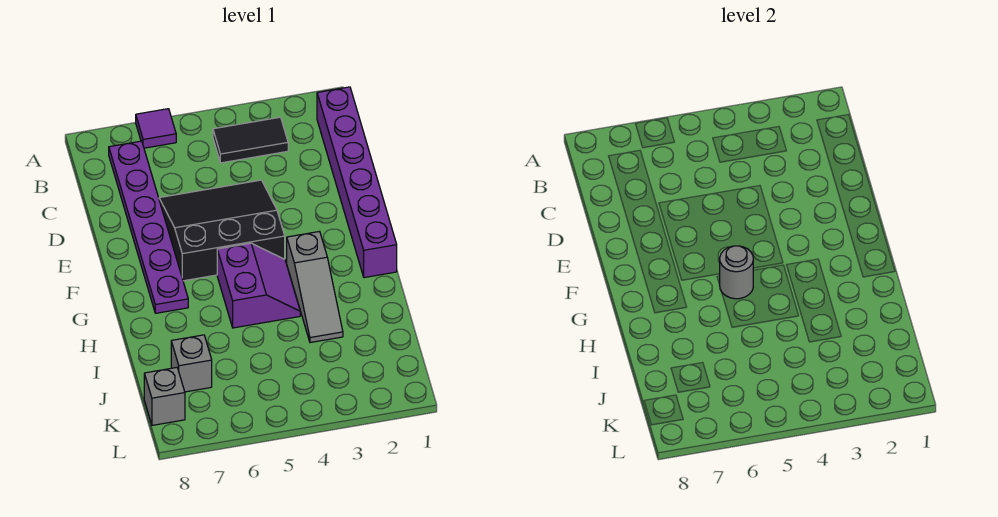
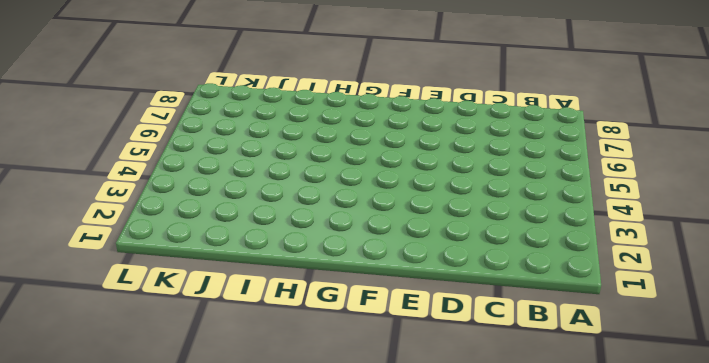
none -> purple 1x1 tile [136,109,176,148]
none -> purple 1x6 brick [317,87,397,278]

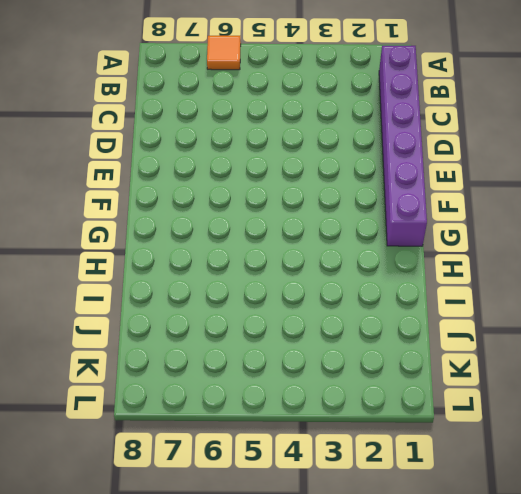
orange 1x1 tile [207,36,241,70] -> purple 1x1 tile [136,109,176,148]
none -> black 1x2 tile [213,117,288,163]
none -> purple 1x6 plate [109,141,188,313]

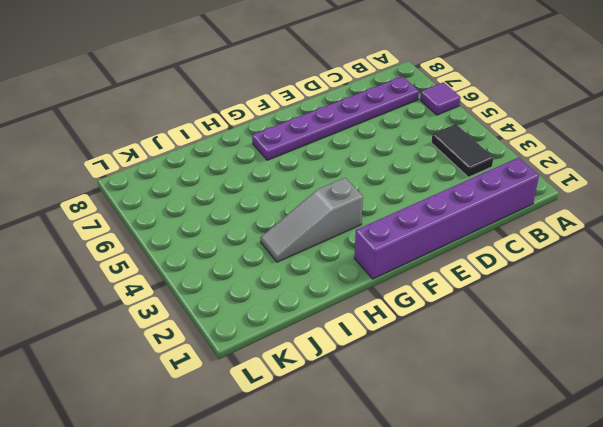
none -> black 3x3 slope [159,180,285,281]
none -> purple 2x2 slope [217,243,300,328]

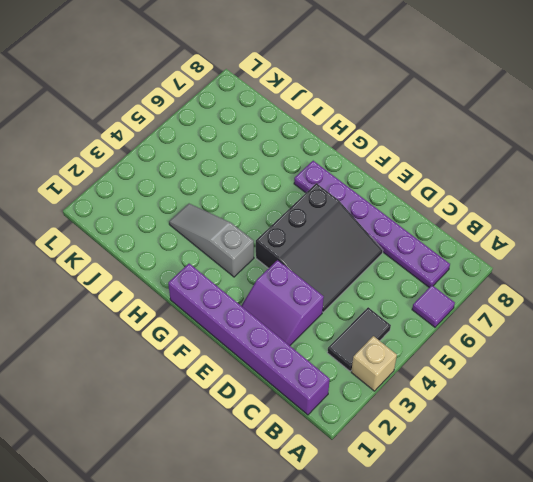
tan 1x1 brick [351,336,397,391] -> none
purple 2x2 slope [241,260,324,346] -> purple 2x2 slope moved to [217,243,300,328]
none -> grey 1x1 brick [171,335,212,392]
none -> grey 1x1 brick [144,367,185,425]

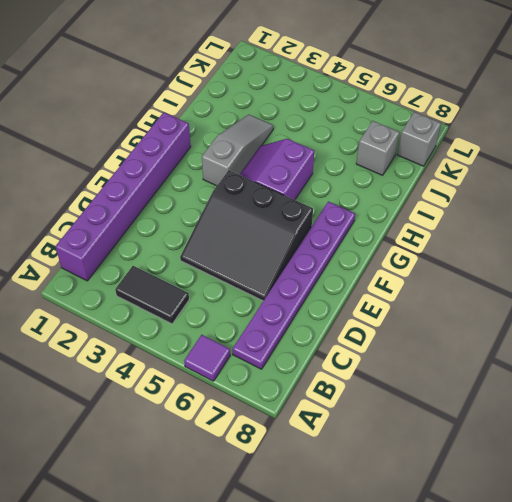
none -> grey 1x1 round brick [720,246,753,299]

